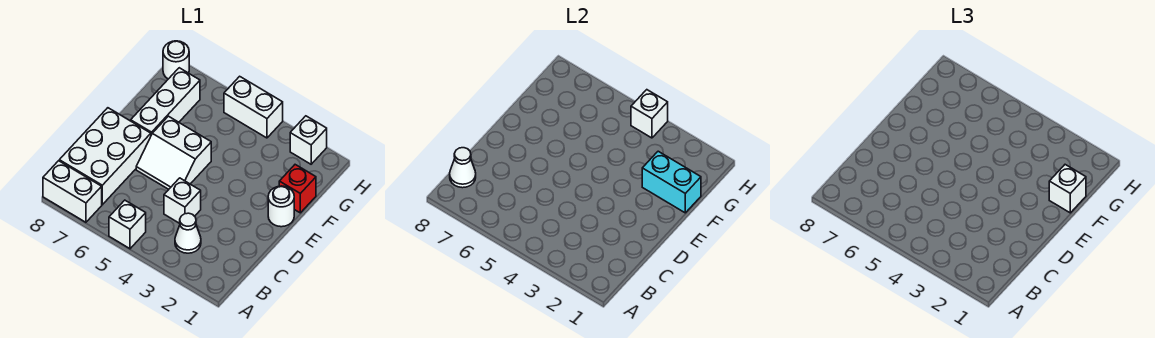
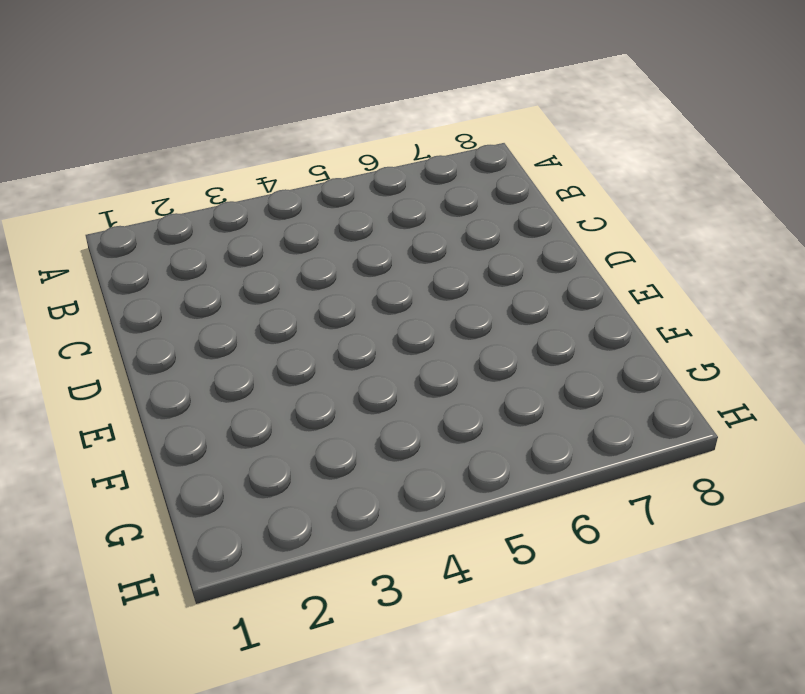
none -> white 1x1 brick [109,200,146,249]
none -> white 1x2 brick [43,161,102,222]
none -> white 1x1 cone [175,213,201,253]

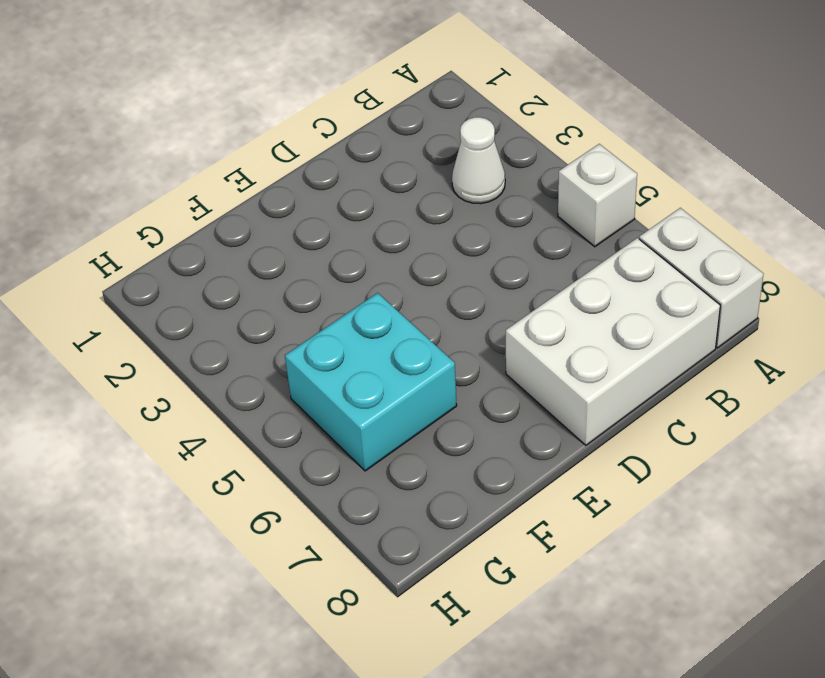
cyan 2x2 brick [285,293,457,471] -> none
none -> white 1x1 brick [164,178,201,223]
none -> white 2x2 slope [136,116,211,189]
none -> white 1x1 round brick [268,186,294,227]

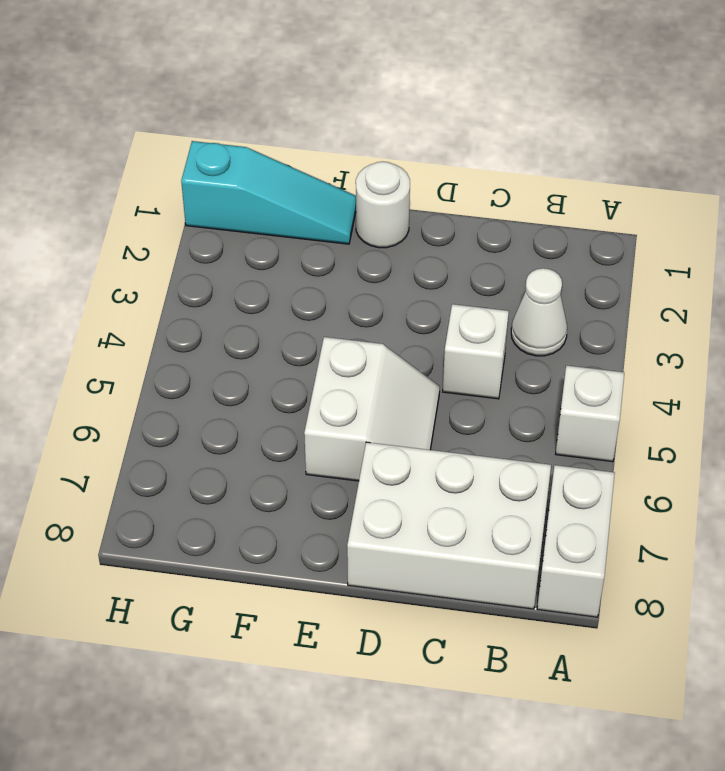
cyan 1x3 slope [181,141,356,244] -> red 1x1 brick [279,165,316,213]
none -> white 1x3 brick [131,68,200,135]
none -> white 1x1 brick [290,116,327,164]
none -> white 1x2 brick [224,76,283,138]

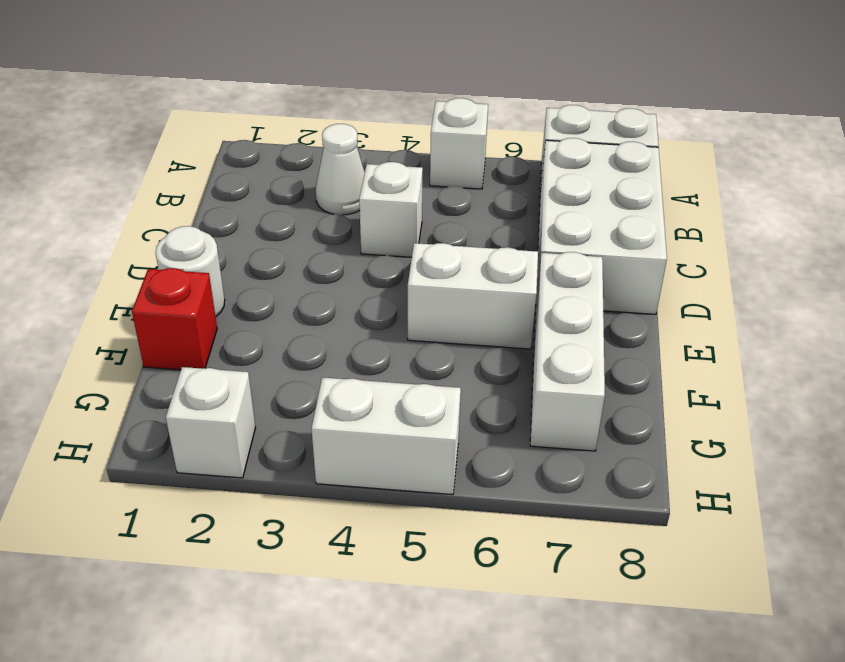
none -> white 1x1 round brick [163,41,189,79]
none -> white 1x1 cone [450,148,476,188]
none -> cyan 1x2 brick [642,151,701,213]

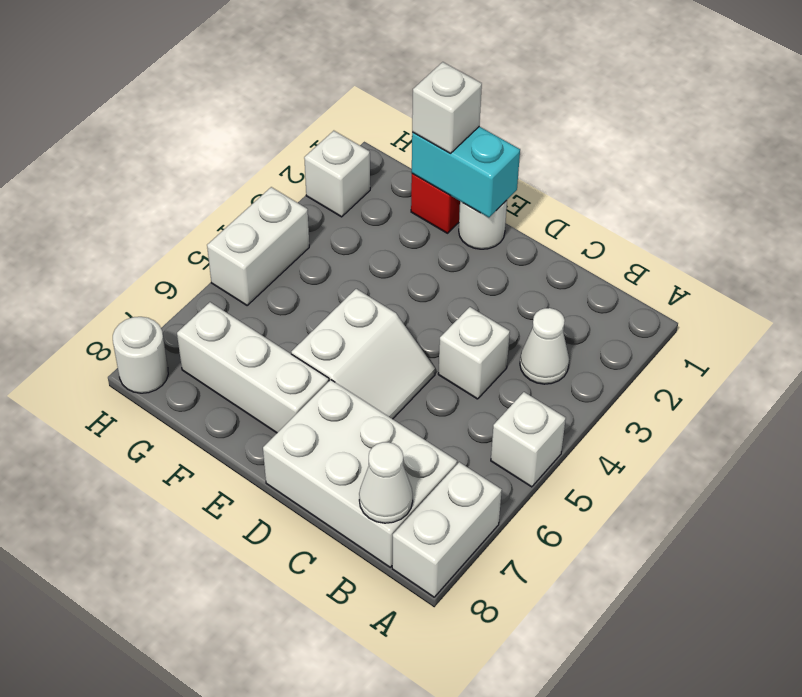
cyan 1x2 brick [412,127,520,218] -> cyan 1x2 brick turned to [642,151,701,213]
none -> white 1x1 brick [631,90,668,138]

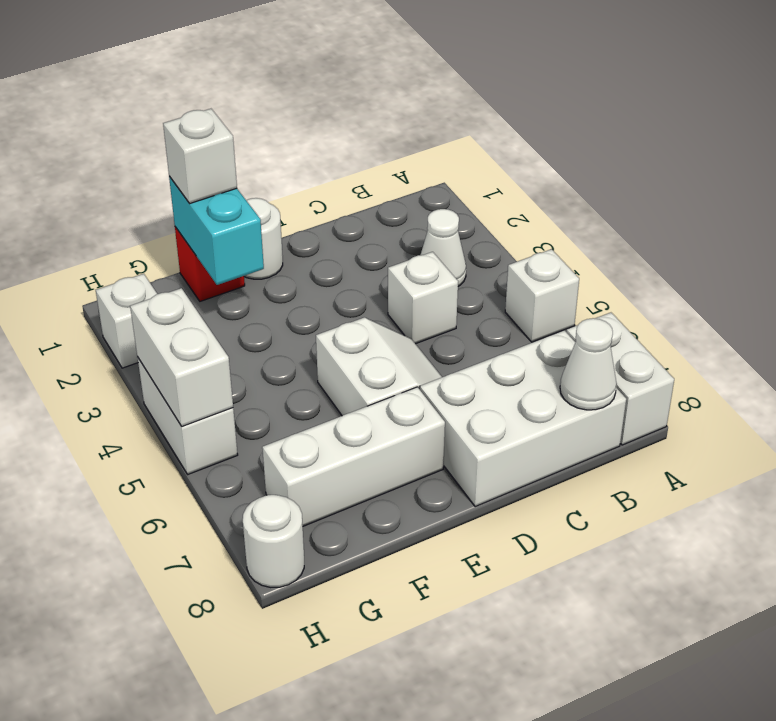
white 1x2 brick [130,288,233,426] -> white 1x1 brick [631,90,668,138]

